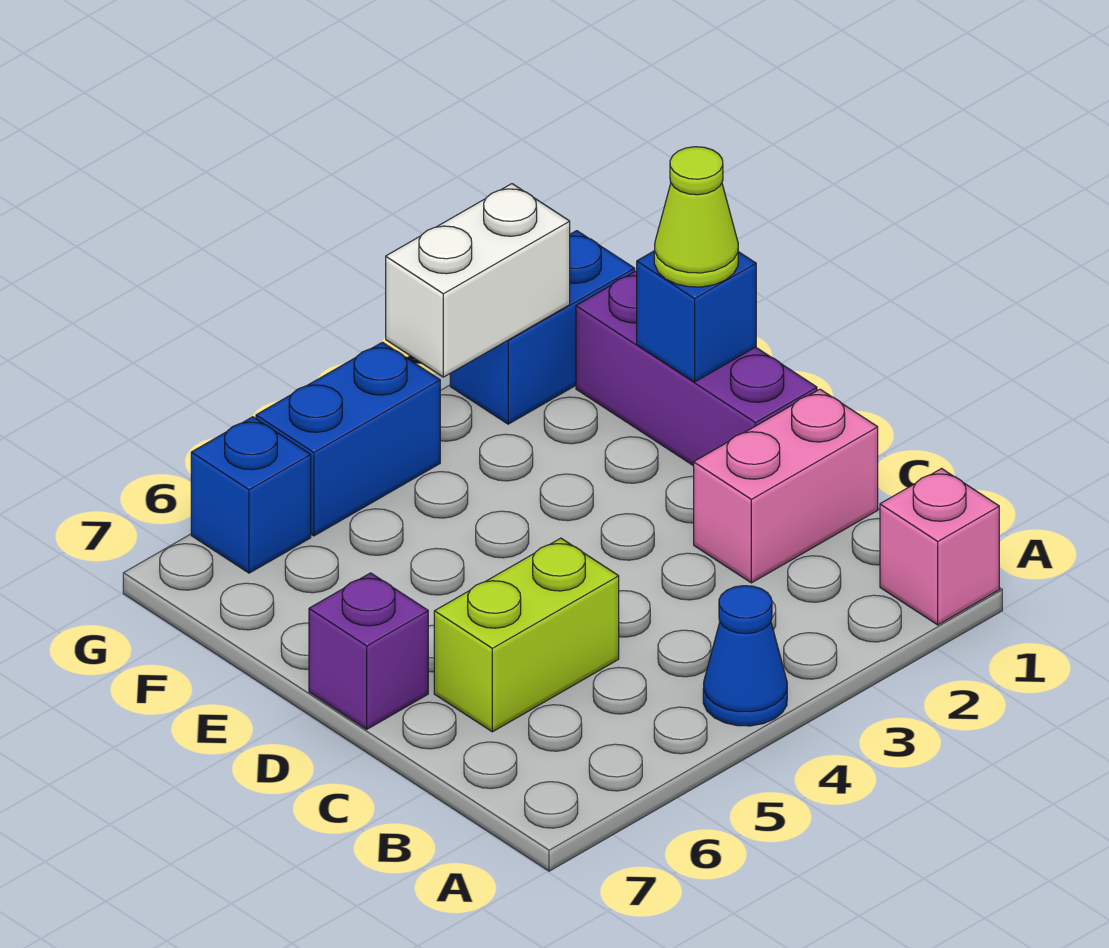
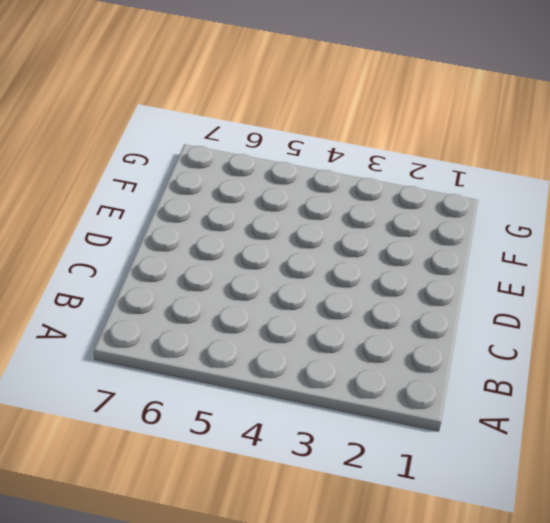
none -> pink 1x1 brick [880,469,999,625]
none -> blue 1x1 cone [703,586,787,726]
none -> pink 1x2 brick [694,389,878,583]

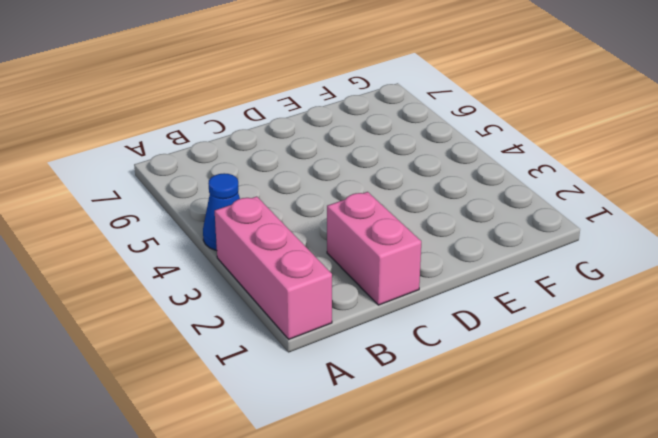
pink 1x3 brick [215,196,332,339] -> pink 1x1 brick [880,469,999,625]
none -> lime 1x2 brick [434,538,619,732]
none -> purple 1x3 brick [576,271,817,466]
none -> purple 1x1 brick [309,573,428,729]

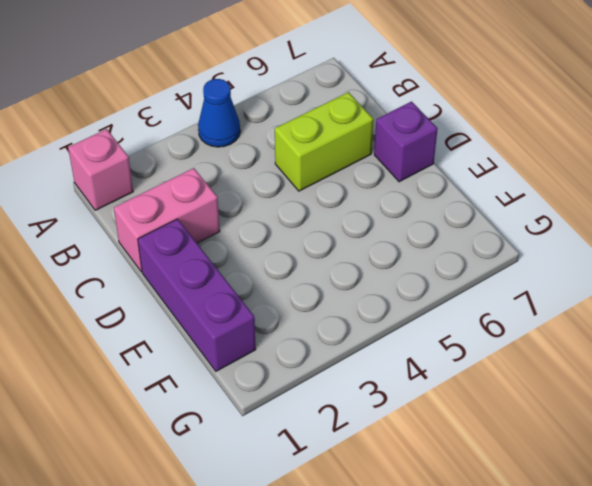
none -> blue 1x2 brick [450,231,635,424]
none -> blue 1x2 brick [256,342,440,536]
none -> blue 1x1 brick [191,417,311,573]

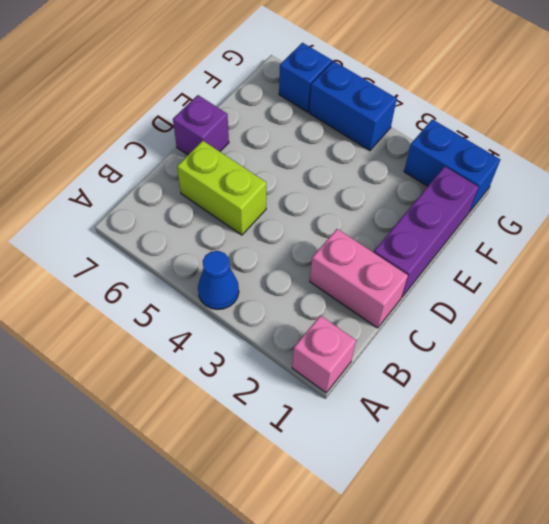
none -> blue 1x1 brick [637,251,756,382]
none -> white 1x2 brick [386,184,570,377]
none -> lime 1x1 cone [654,147,738,287]

